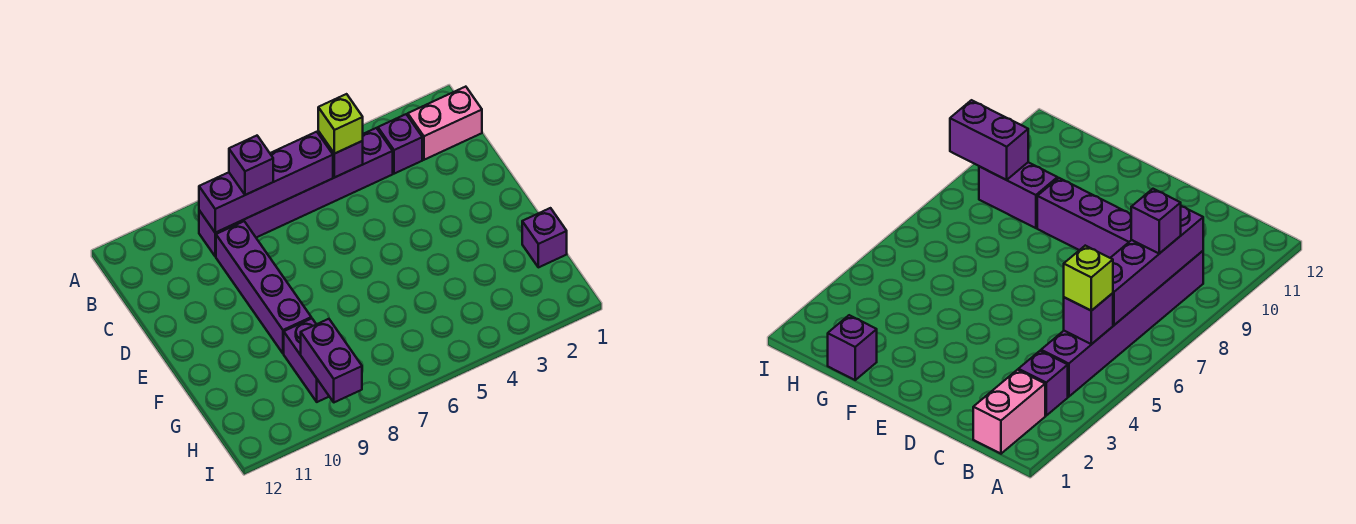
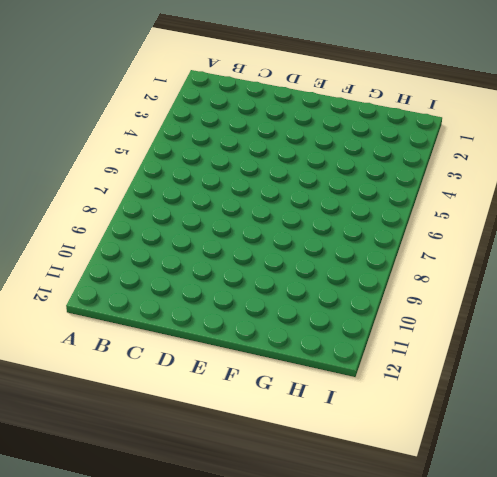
none -> pink 1x2 brick [408,87,482,160]
none -> purple 1x1 brick [378,114,422,174]

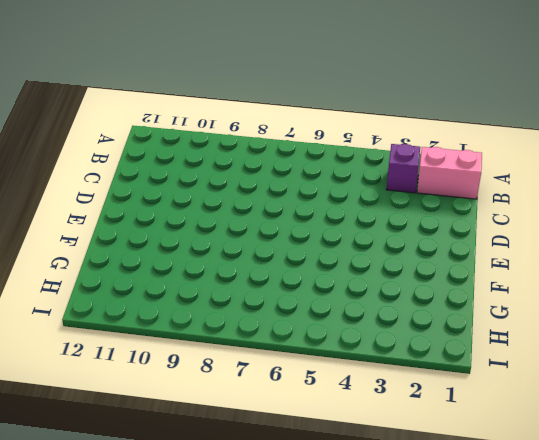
none -> purple 1x6 brick [199,128,393,256]
none -> purple 1x4 brick [216,221,311,354]

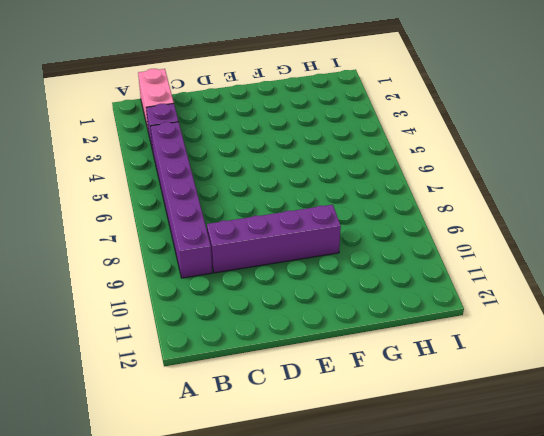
none -> purple 1x1 brick [522,208,567,267]
none -> purple 1x2 brick [284,318,329,402]

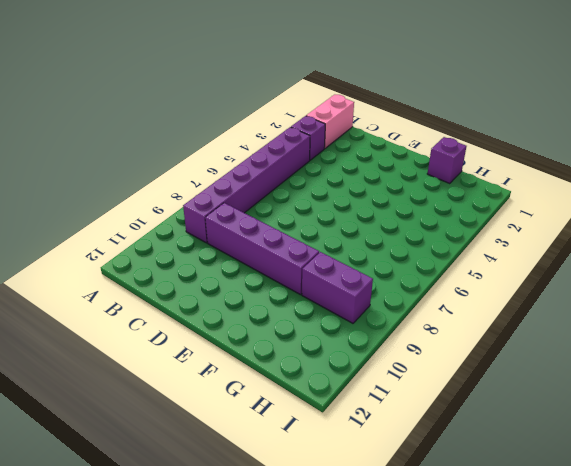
none -> purple 1x1 brick [318,131,363,178]
none -> purple 1x4 brick [199,132,333,233]

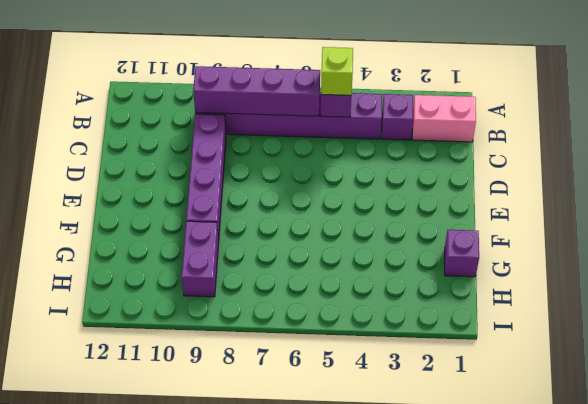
none -> purple 1x2 brick [301,319,362,402]
none -> purple 1x1 brick [229,136,273,195]

